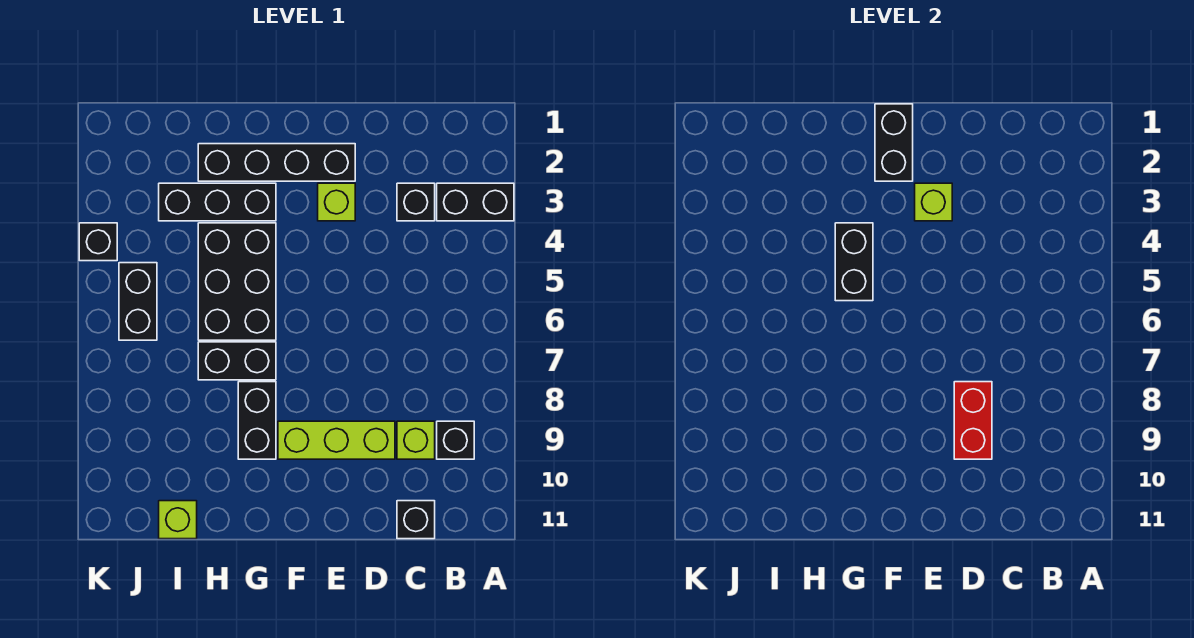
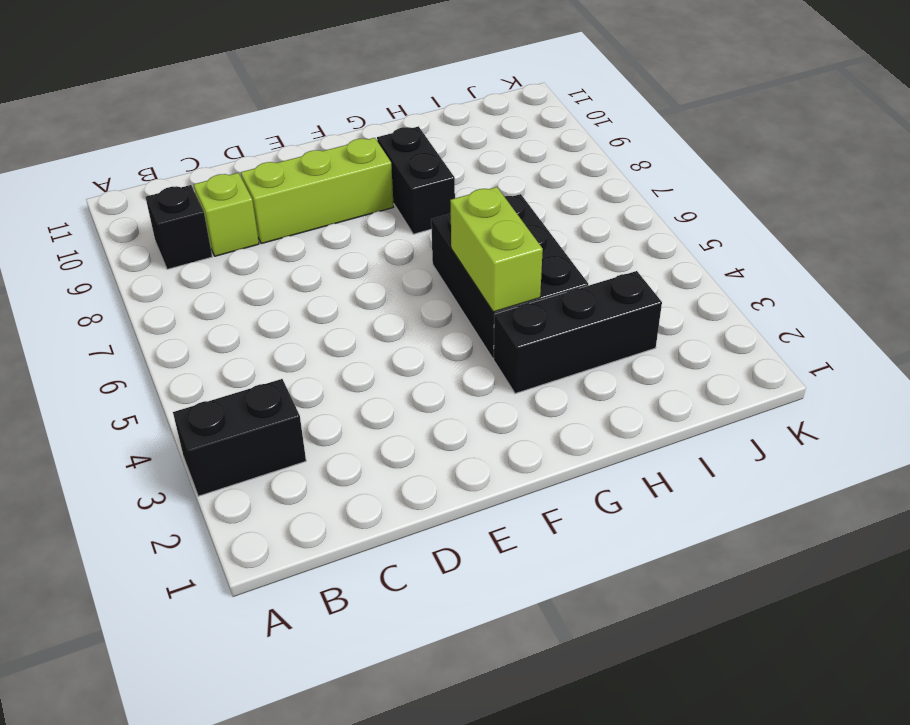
lime 1x2 brick [450,187,543,312] -> black 1x2 brick [835,223,873,301]
none -> black 1x1 brick [397,183,435,221]
none -> black 1x1 brick [397,501,435,539]
none -> black 1x4 brick [198,144,355,181]

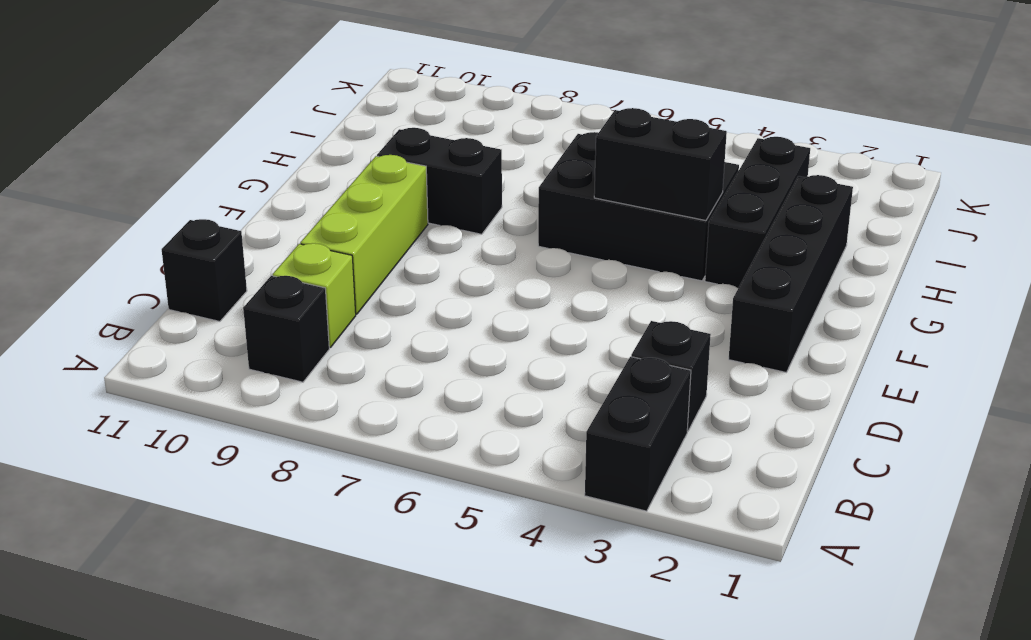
none -> lime 1x1 brick [318,183,355,221]
none -> black 1x2 brick [198,342,276,380]
none -> lime 1x1 brick [159,501,197,539]

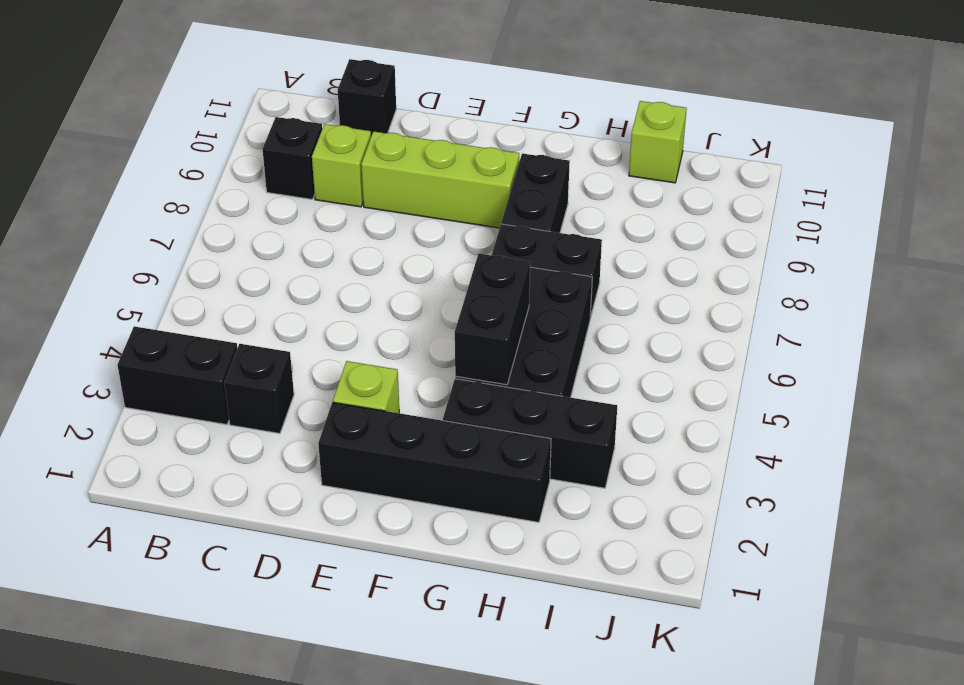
none -> black 1x2 brick [119,263,157,340]
none -> black 1x1 brick [79,223,117,261]
none -> red 1x2 brick [954,382,992,459]

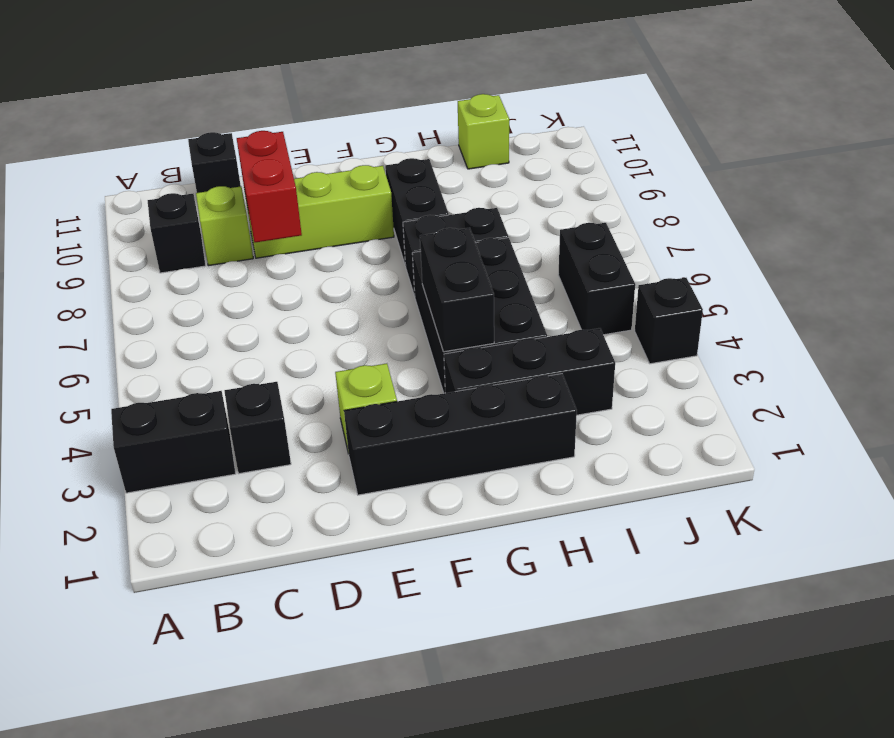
none -> lime 1x1 brick [915,183,952,221]
none -> black 1x2 brick [875,104,913,181]

